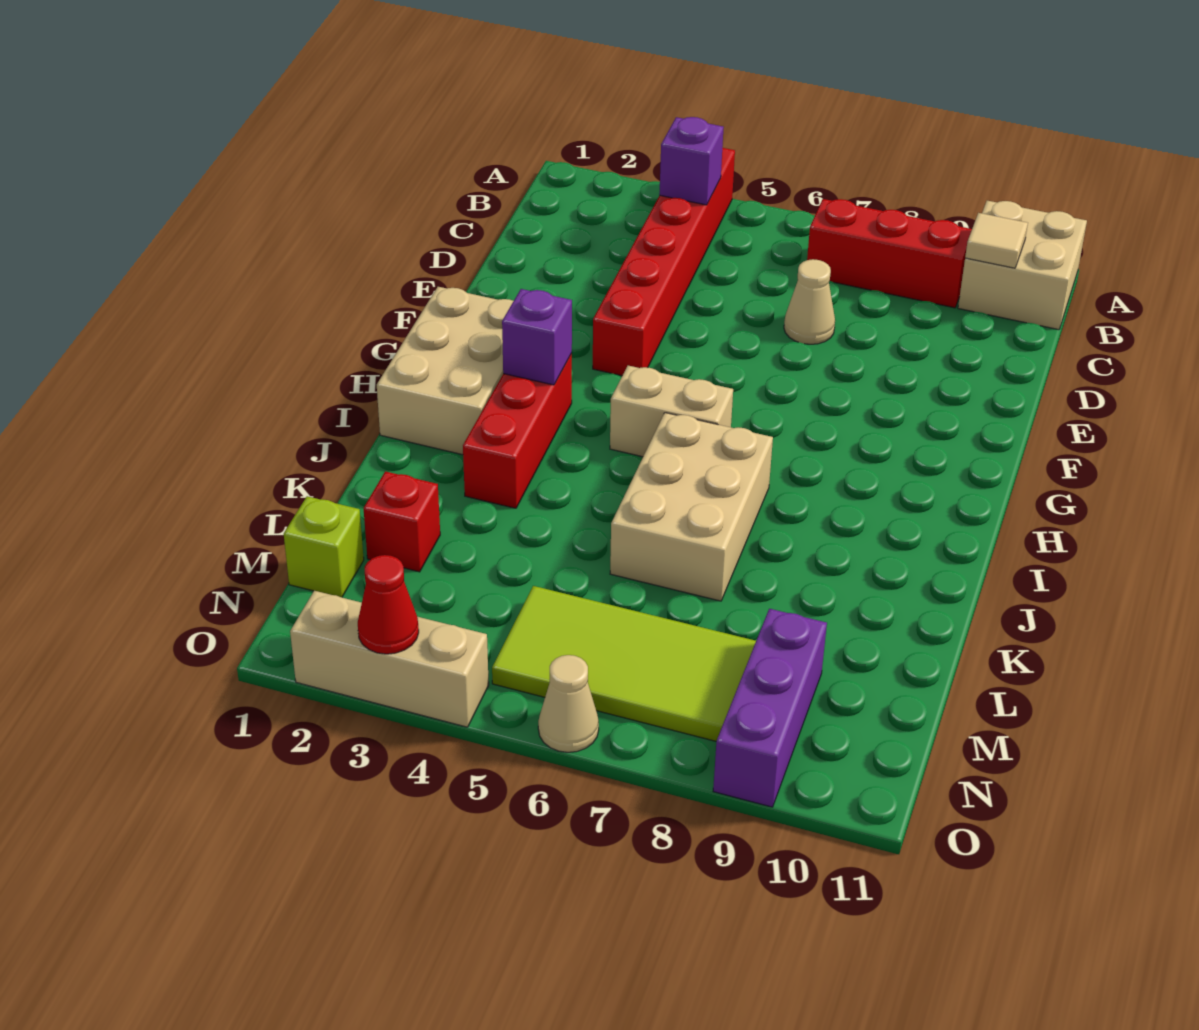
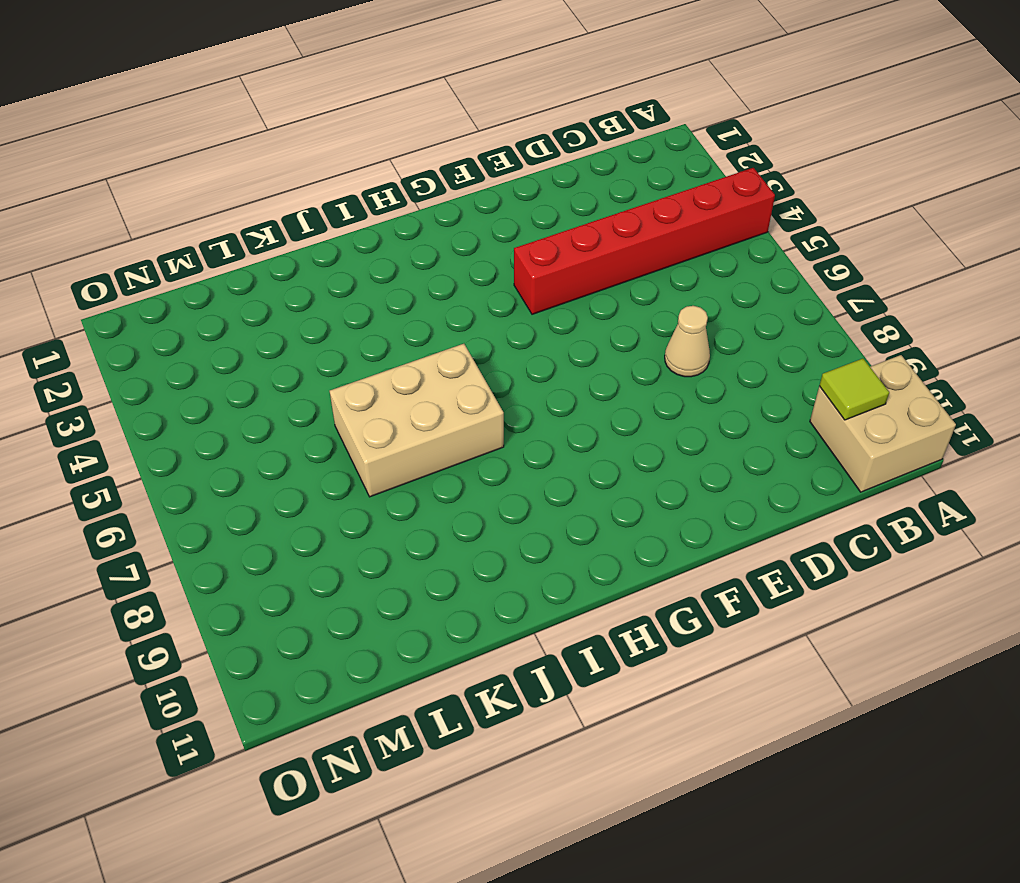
lime 1x1 tile [819,359,889,420] -> tan 1x1 tile [965,213,1028,268]
none -> red 1x3 brick [807,199,972,308]
none -> tan 2x3 brick [377,287,513,455]
none -> red 1x3 brick [463,353,572,508]

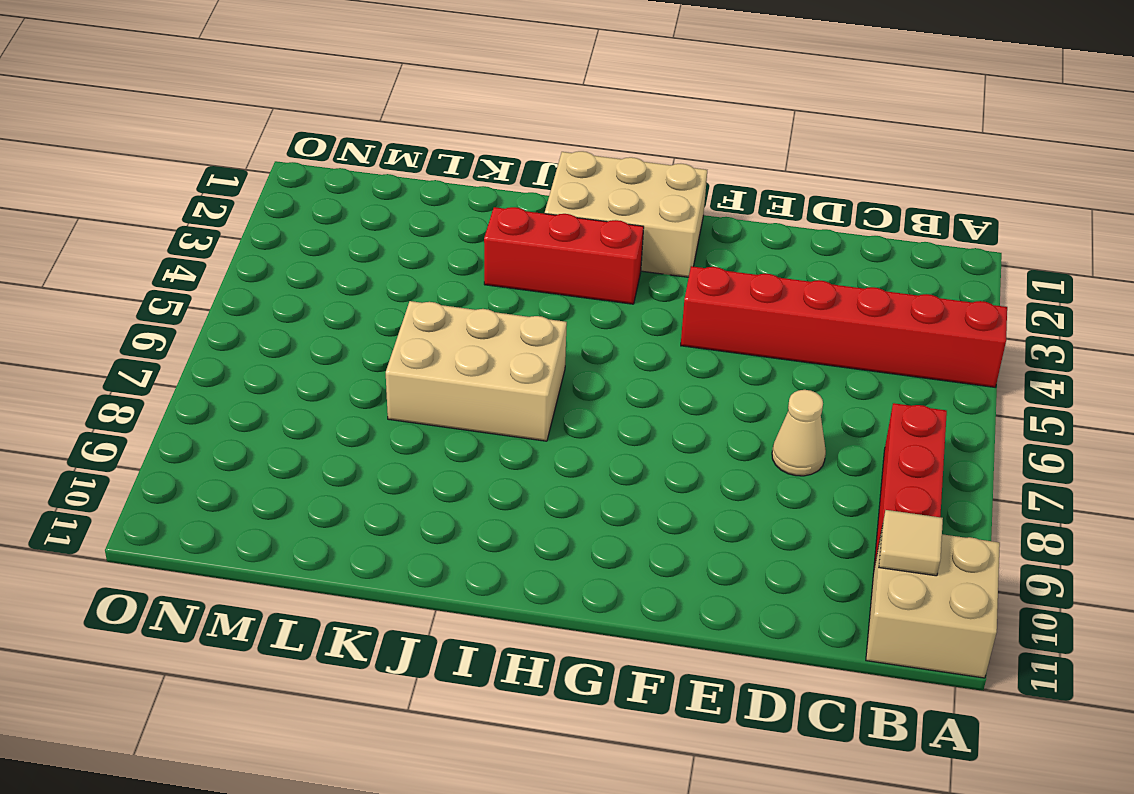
none -> tan 1x2 brick [610,366,733,457]
none -> red 1x1 brick [364,471,440,572]
none -> lime 1x1 brick [284,496,364,597]

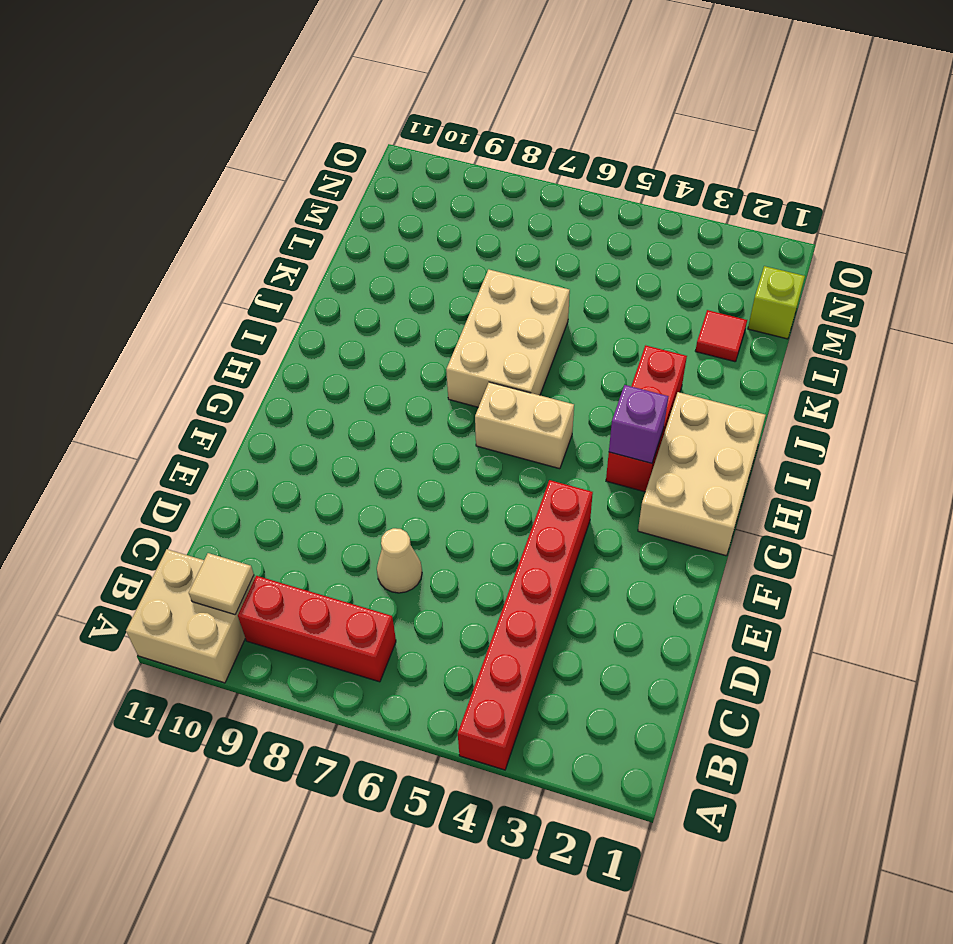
red 1x1 tile [695,310,747,362] -> red 1x1 brick [364,471,440,572]
none -> lime 2x4 tile [492,586,756,741]
none -> purple 1x3 brick [713,609,827,807]
none -> tan 1x3 brick [290,591,489,727]

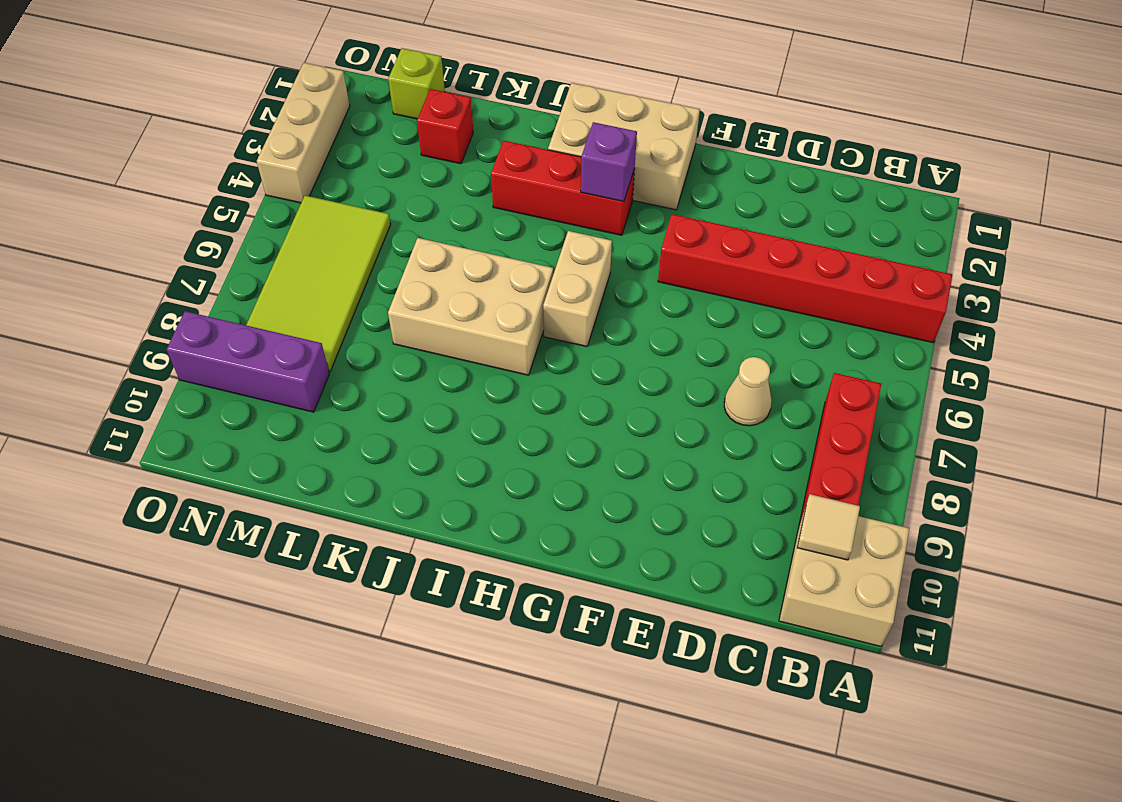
none -> tan 1x1 cone [538,655,599,752]
none -> purple 1x1 brick [659,117,724,205]
none -> red 1x1 cone [358,555,419,654]

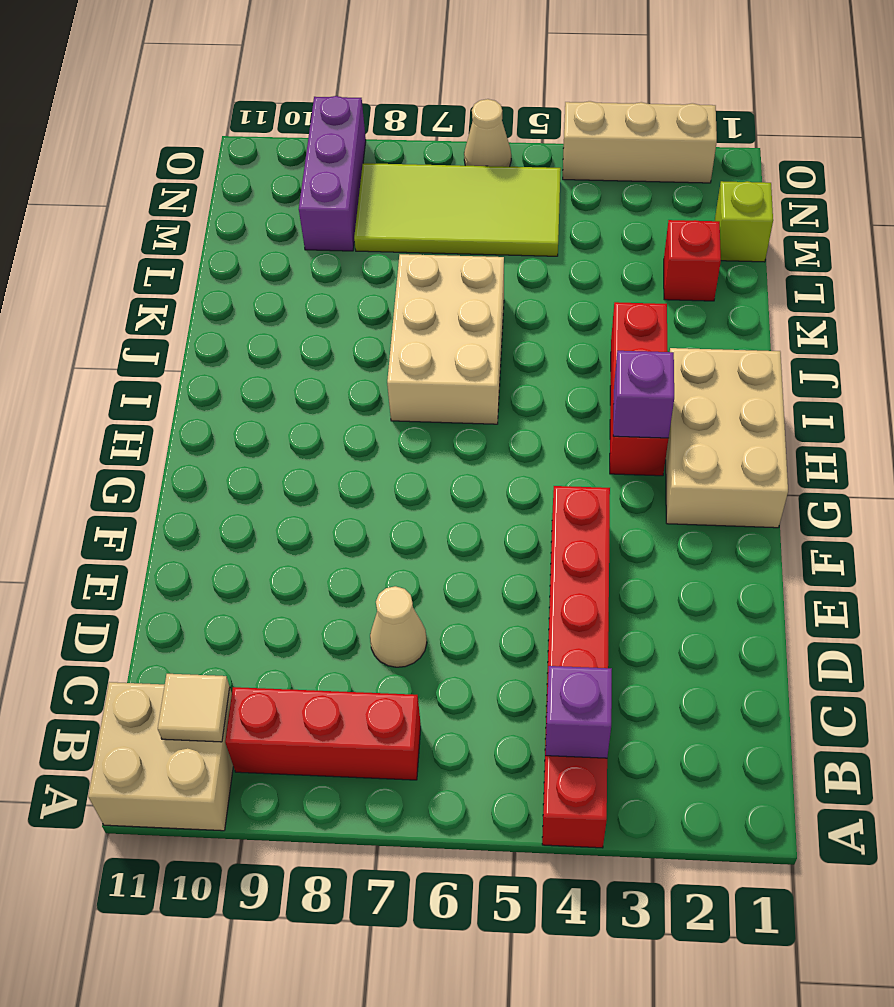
none -> tan 1x2 brick [610,366,733,457]
none -> red 1x1 cone [358,555,419,654]

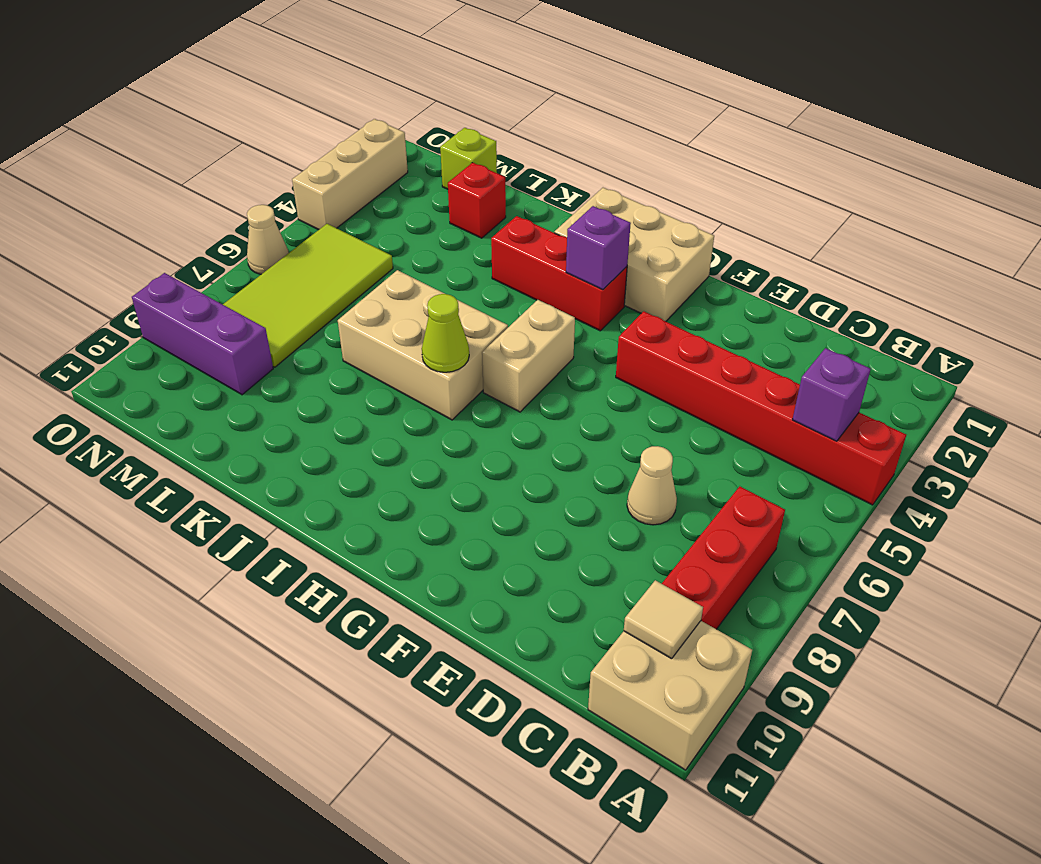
lime 1x1 cone [422,294,469,372] -> none
none -> red 1x1 cone [358,555,419,654]

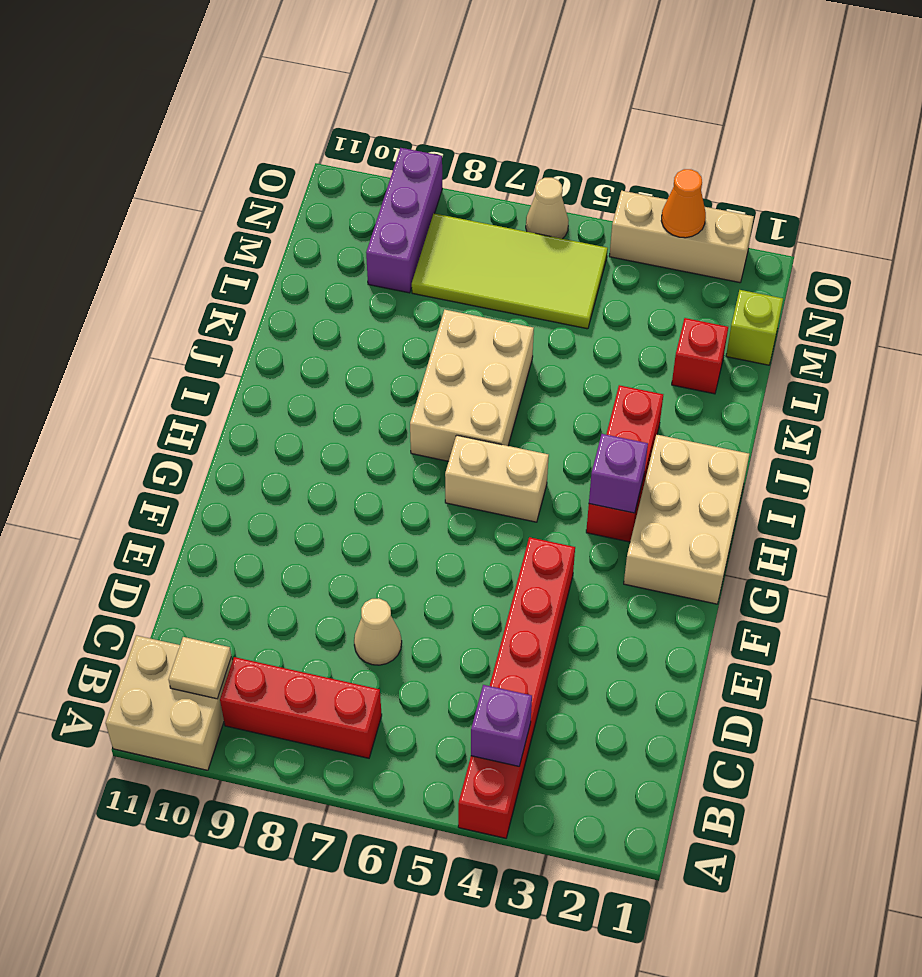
orange 1x1 cone [661,169,706,238] -> red 1x1 cone [358,555,419,654]

